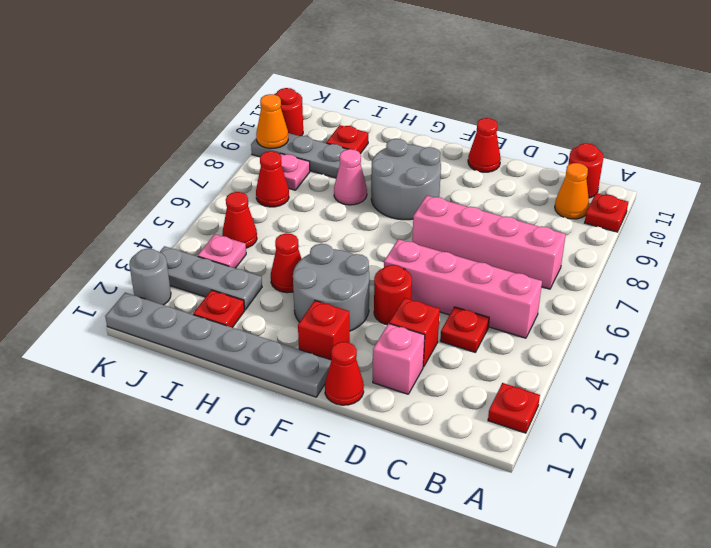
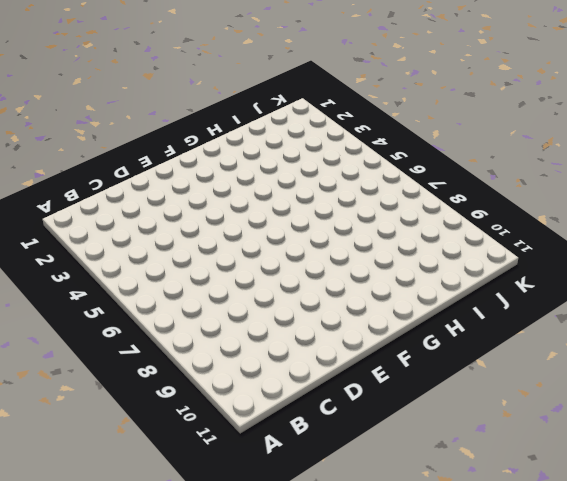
none -> red 1x1 plate [488,383,540,433]
none -> red 1x1 plate [585,193,628,232]
none -> pink 1x4 brick [384,239,542,338]

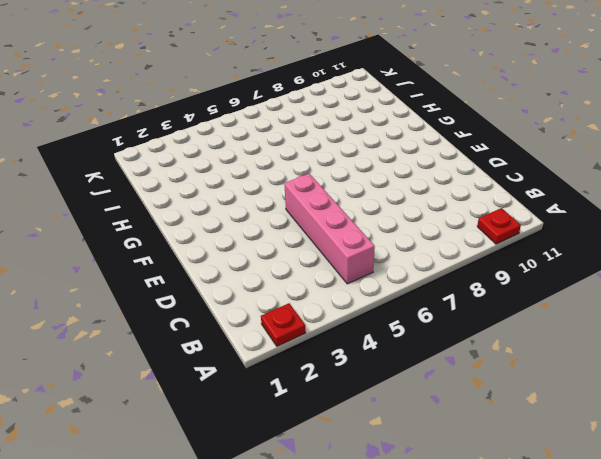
none -> pink 1x4 brick [412,196,566,289]
none -> orange 1x1 cone [555,163,589,219]
none -> red 1x1 round brick [568,143,604,198]

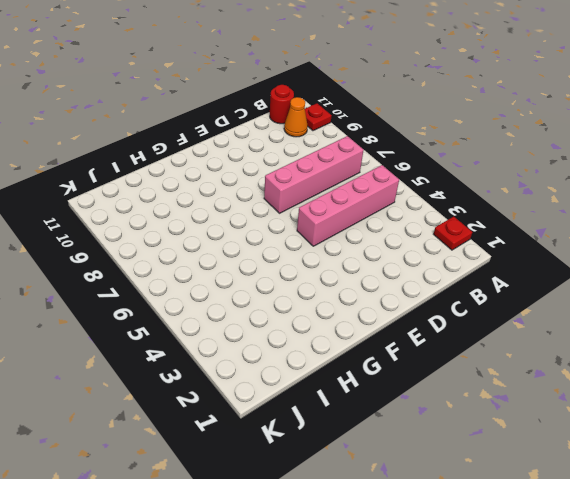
none -> red 1x1 plate [440,307,489,352]
none -> pink 1x1 brick [373,324,425,394]
none -> red 1x1 brick [389,298,440,367]

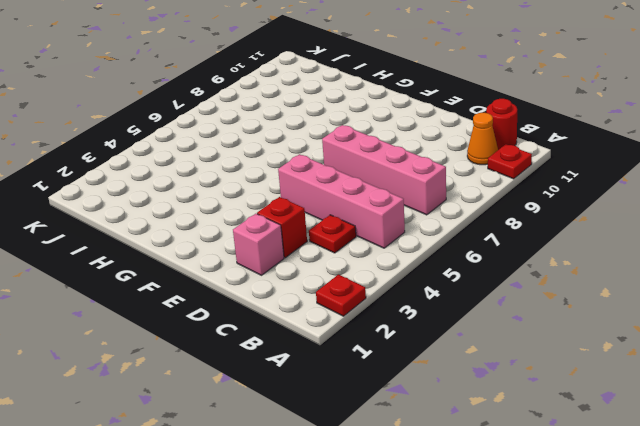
none -> red 1x1 cone [325,342,364,405]
none -> red 1x1 round brick [374,265,412,325]
none -> red 1x1 cone [468,118,501,172]

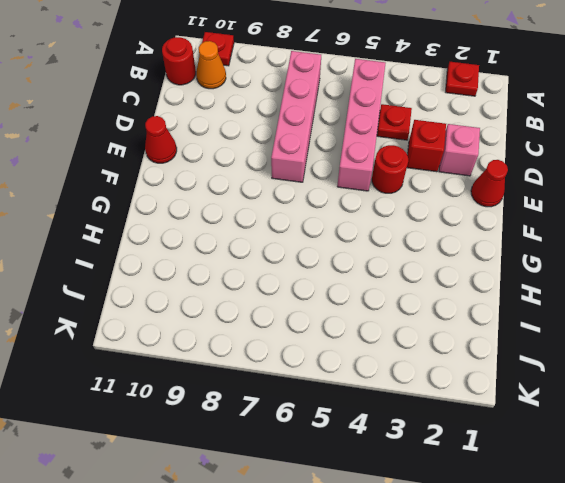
none -> grey 1x6 plate [105,293,331,397]
none -> red 1x1 brick [298,301,350,360]
none -> grey 2x2 round brick [293,244,369,331]

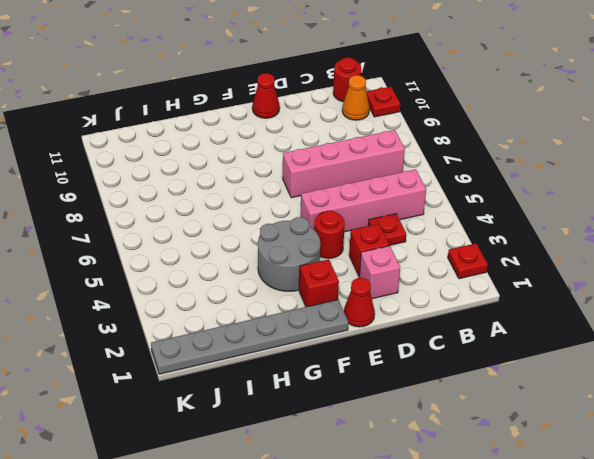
none -> grey 2x2 round brick [371,139,441,220]
none -> red 1x1 cone [271,233,301,293]
none -> pink 1x1 cone [334,149,367,205]

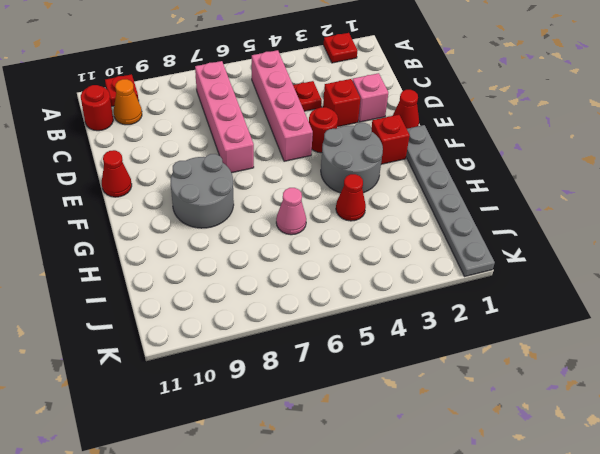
pink 1x1 cone [276,188,306,235] -> pink 1x1 cone moved to [334,149,367,205]
none -> red 1x1 plate [193,290,245,328]
none -> grey 1x3 plate [160,246,262,310]
none -> grey 1x3 plate [251,133,348,178]

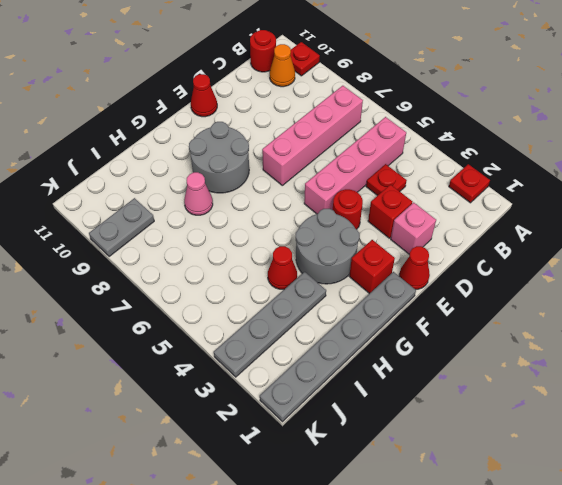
grey 1x4 plate [214,272,326,377] -> grey 1x3 plate [160,246,262,310]
grey 1x2 plate [89,198,154,257] -> grey 1x3 plate [251,133,348,178]
none -> red 1x1 plate [193,290,245,328]
none -> red 1x1 plate [326,125,368,154]
none -> pink 1x1 plate [198,234,246,268]

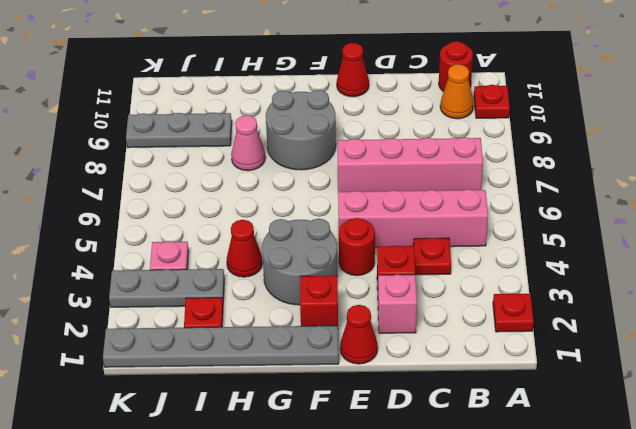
none -> red 1x1 plate [326,125,368,154]
none -> red 1x1 cone [222,192,257,248]
none -> red 1x1 cone [256,151,289,207]

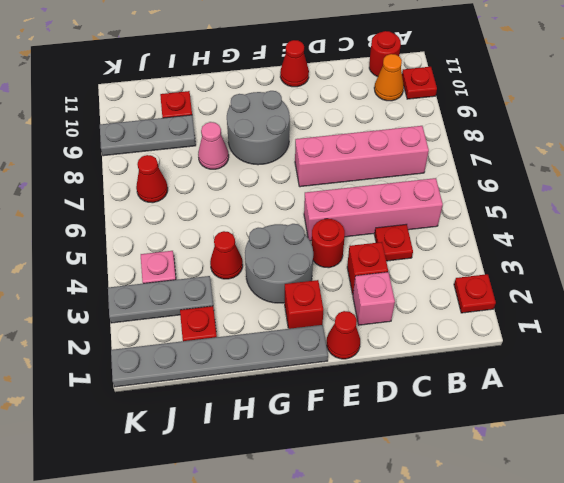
none -> red 1x1 cone [222,192,257,248]
none -> pink 1x1 plate [280,153,310,190]
none -> grey 1x1 round brick [129,248,171,305]

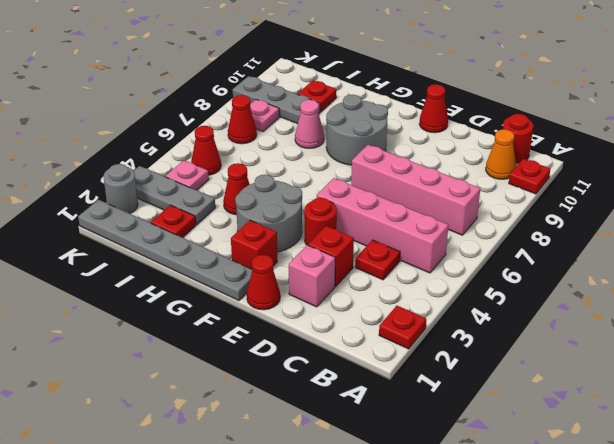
none -> red 1x1 round brick [274,88,303,136]
none -> orange 1x1 cone [256,94,288,149]

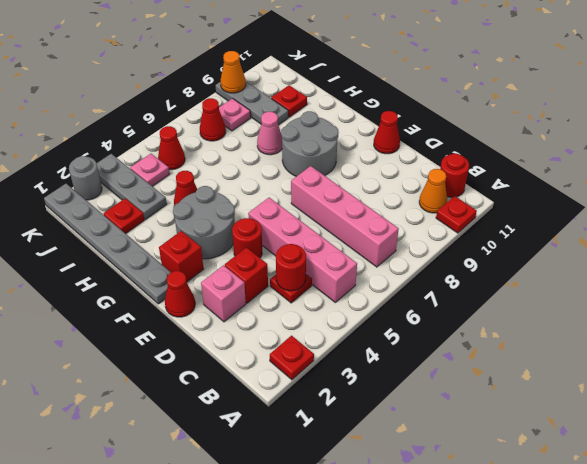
red 1x1 round brick [276,244,306,291] -> red 1x1 round brick moved to [274,88,303,136]

